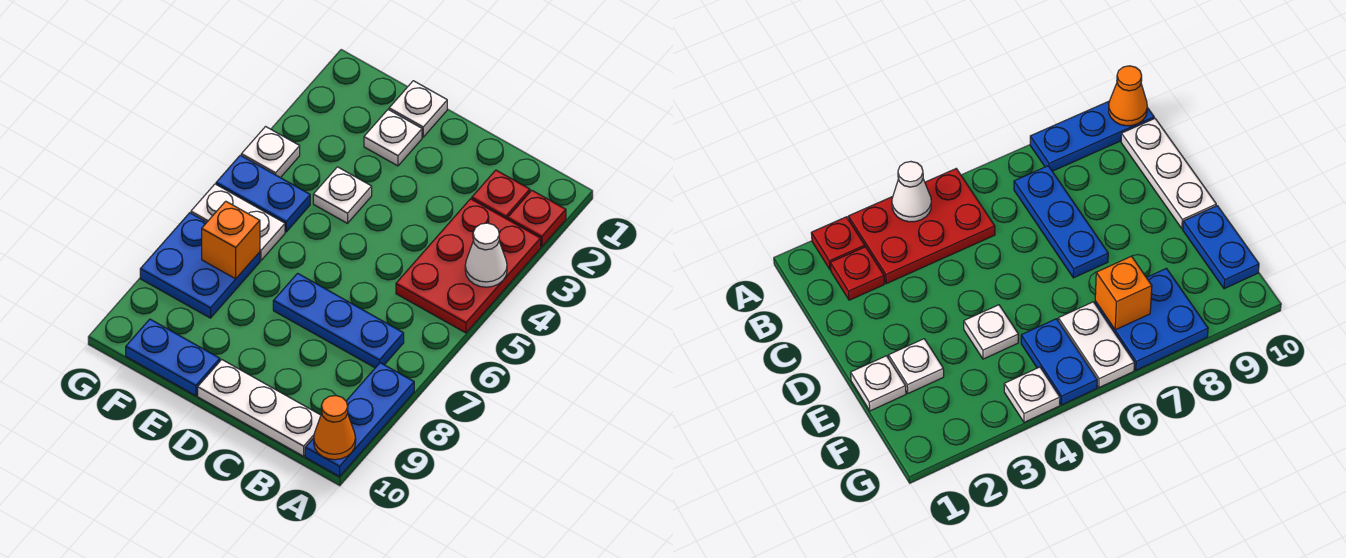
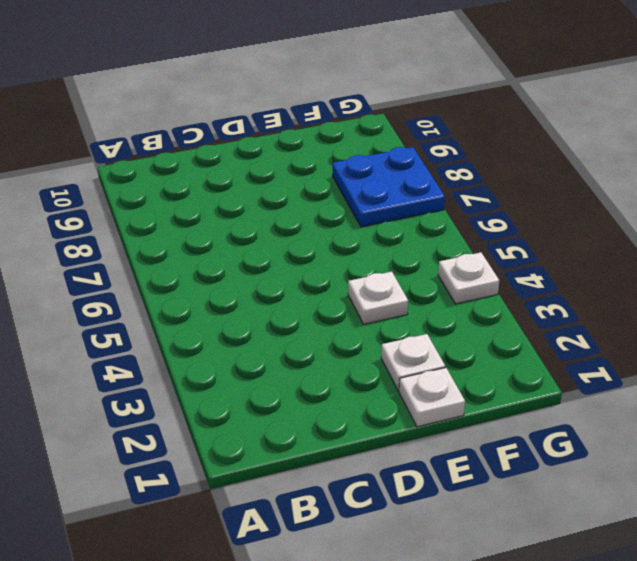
none -> red 1x1 plate [508,190,566,247]
none -> red 2x3 plate [396,199,541,333]
none -> blue 1x3 plate [305,363,414,477]

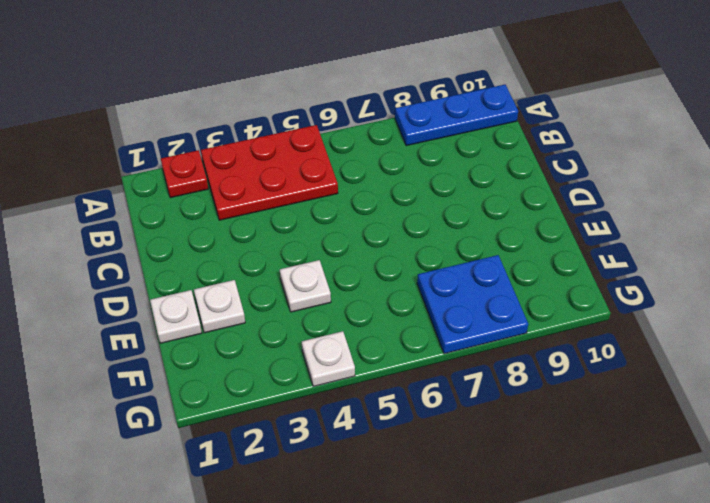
none -> red 1x1 plate [472,170,530,219]
none -> blue 1x3 plate [273,273,404,368]
none -> white 1x3 plate [198,360,321,456]

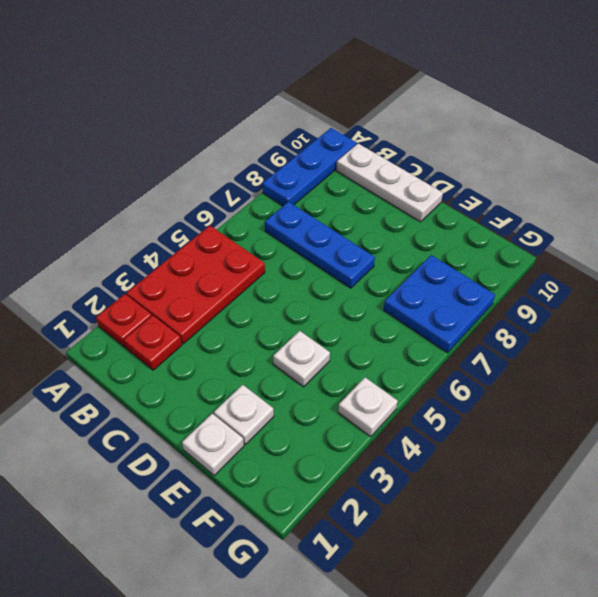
none -> blue 1x2 plate [126,319,220,396]
none -> blue 1x2 plate [216,155,310,232]
none -> white 1x2 plate [191,184,285,261]

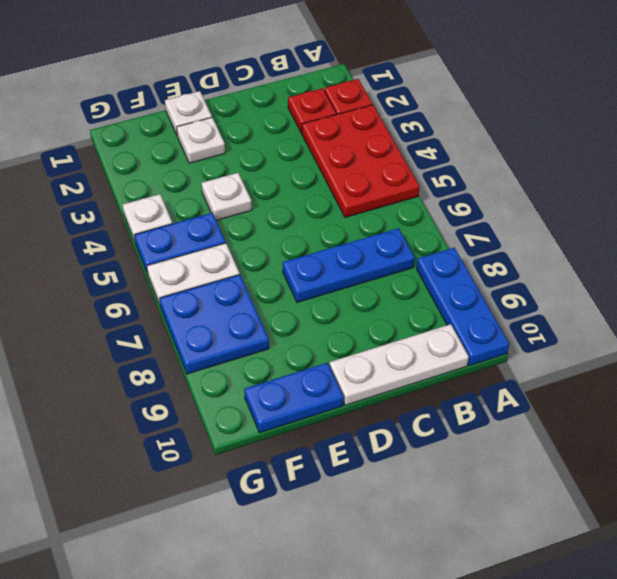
none -> white 1x1 cone [465,223,507,287]
none -> orange 1x1 cone [314,396,356,460]
none -> orange 1x1 brick [202,201,260,279]

